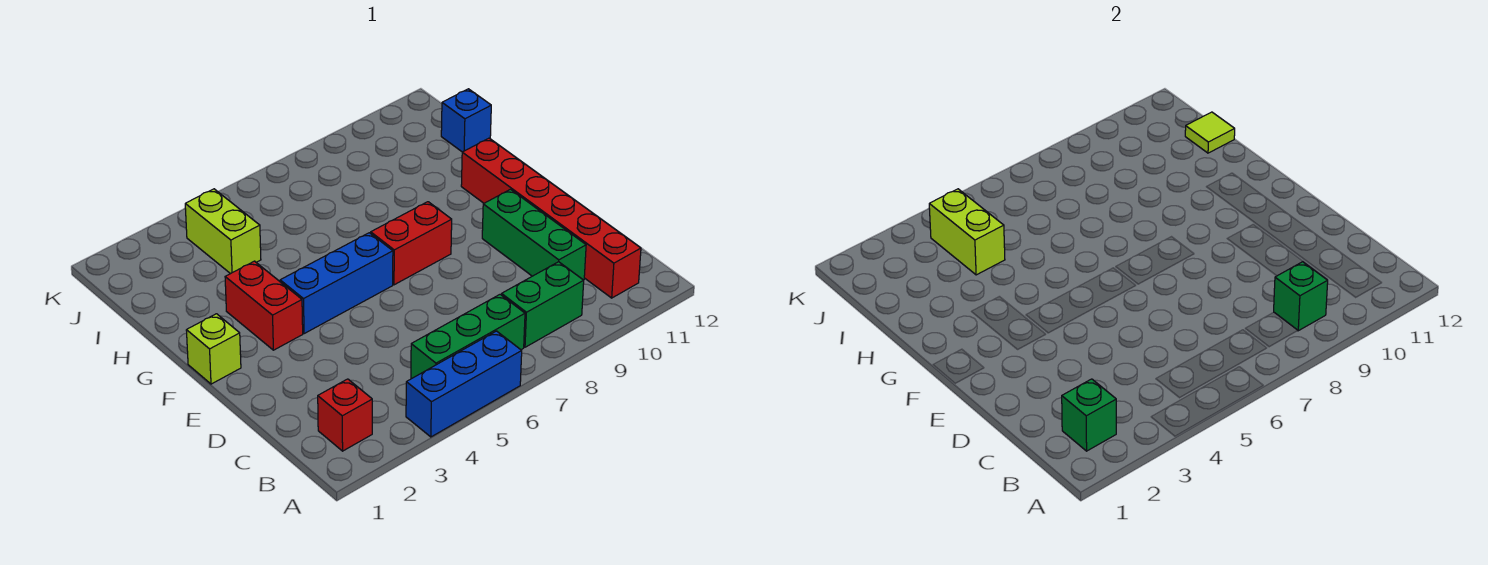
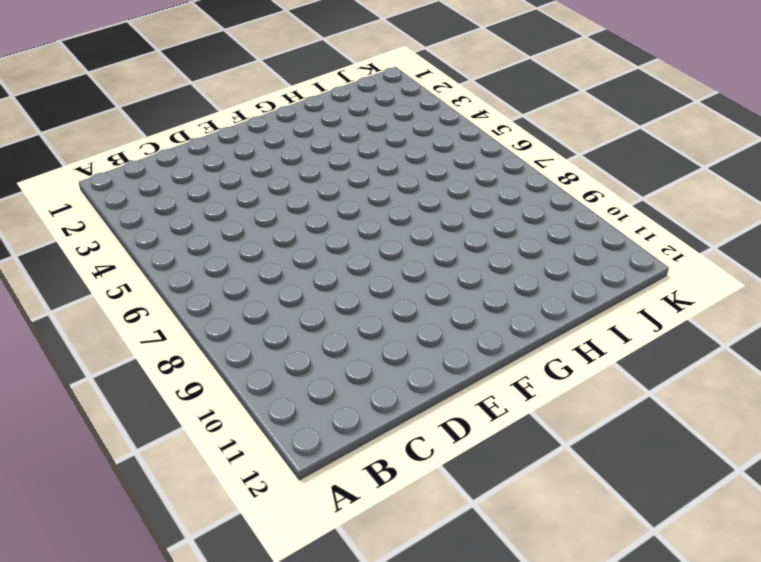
none -> blue 1x3 brick [406,331,522,437]
none -> red 1x1 brick [318,379,372,451]
none -> green 1x3 brick [411,294,525,379]

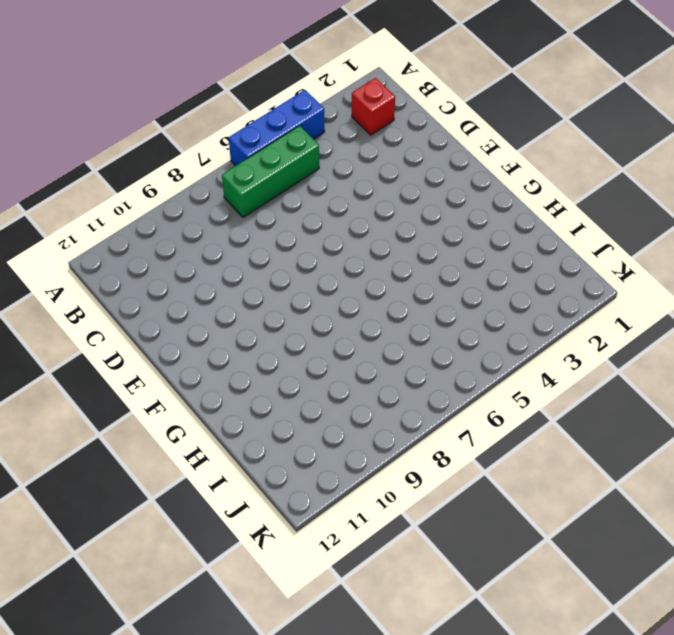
none -> green 1x2 brick [502,262,584,347]
none -> red 1x6 brick [461,138,641,298]
none -> green 1x3 brick [482,189,586,280]

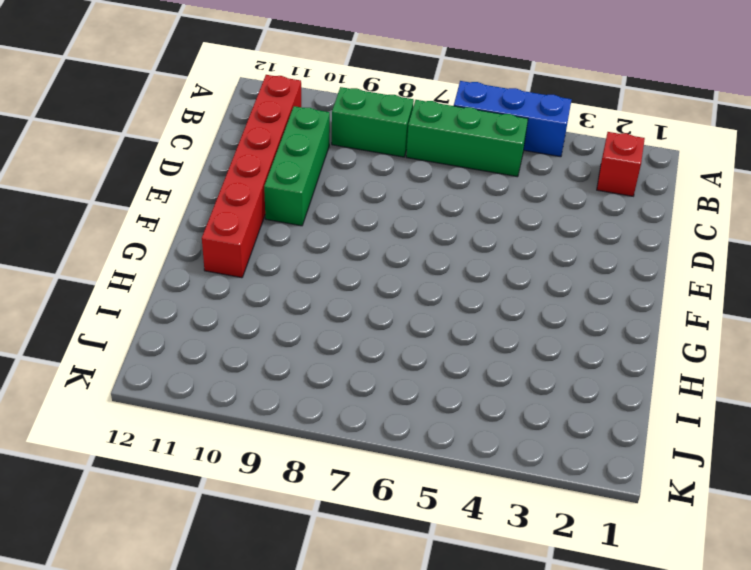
none -> lime 1x1 brick [186,314,241,384]
none -> red 1x2 brick [225,261,303,350]
none -> blue 1x3 brick [280,233,393,334]

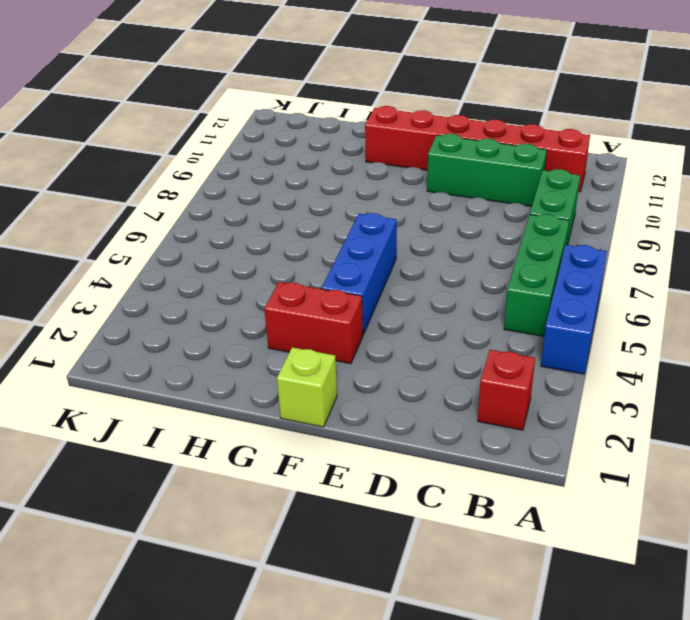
none -> red 1x2 brick [371,202,452,285]
none -> lime 1x2 brick [185,189,261,274]
none -> blue 1x1 brick [441,89,491,152]

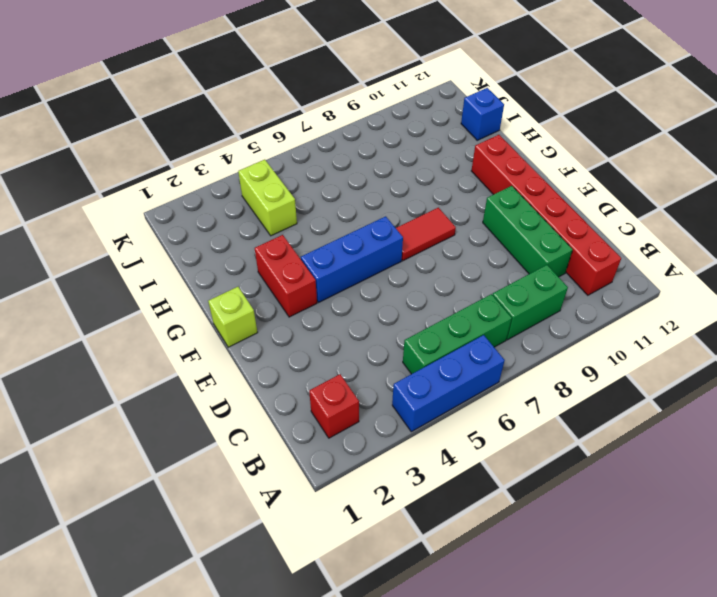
red 1x2 tile [396,208,456,261] -> red 1x2 brick [371,202,452,285]
none -> green 1x1 brick [1062,379,1116,451]
none -> green 1x1 brick [1274,262,1328,331]
none -> lime 1x2 brick [929,189,1005,275]

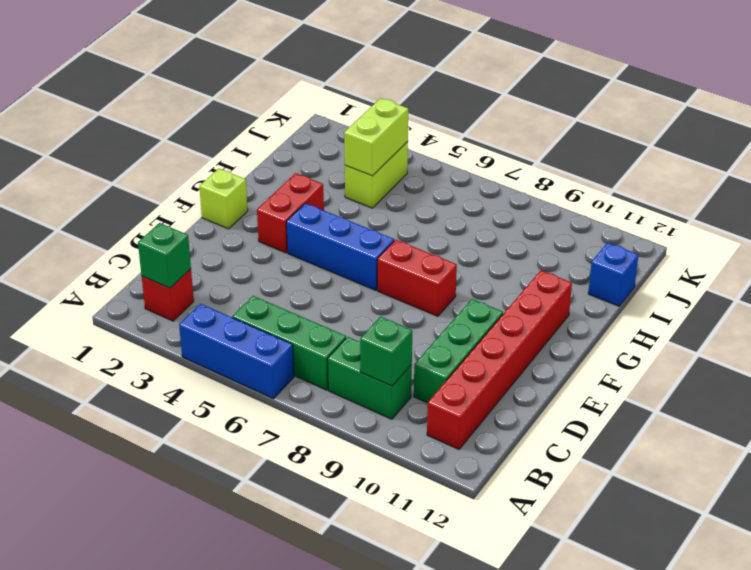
none -> lime 1x1 tile [1185,112,1235,153]

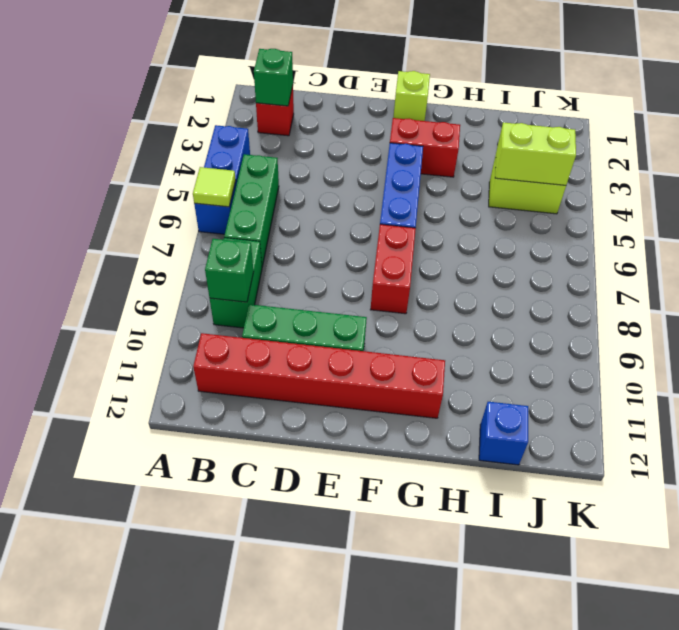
lime 1x1 tile [193,167,236,207] -> lime 1x1 tile moved to [1185,112,1235,153]

